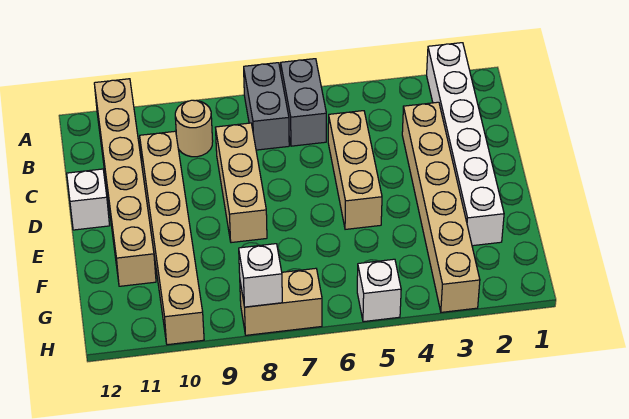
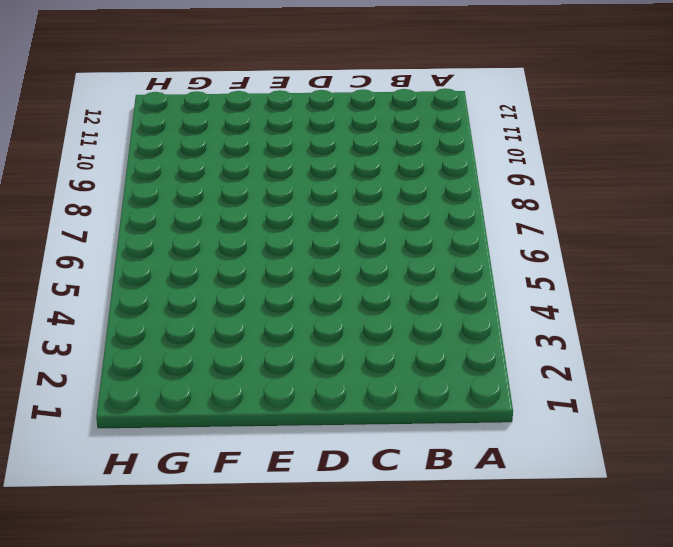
none -> white 1x6 brick [427,43,504,246]
none -> grey 1x2 brick [281,59,326,146]
none -> grey 1x2 brick [244,63,289,150]

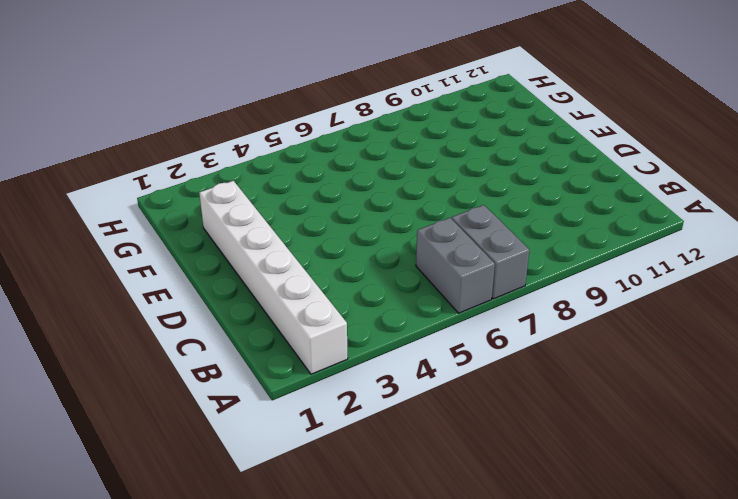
none -> tan 1x6 brick [94,79,156,286]
none -> tan 1x1 round brick [175,100,213,157]
none -> tan 1x6 brick [402,102,480,312]

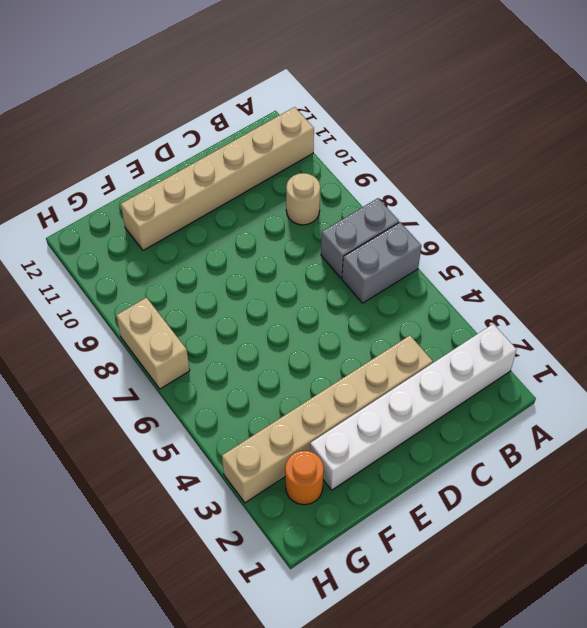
orange 1x1 round brick [285,451,324,505] -> none
none -> tan 1x3 brick [328,111,382,229]
none -> tan 1x3 brick [215,123,267,243]
none -> tan 1x6 brick [140,131,204,345]

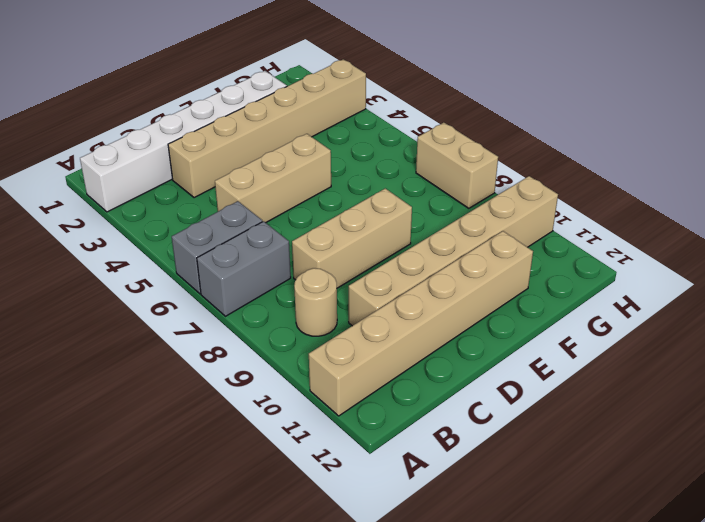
none -> white 1x1 brick [67,169,110,230]
none -> white 1x1 brick [357,259,401,322]
none -> white 1x1 brick [239,244,282,307]

